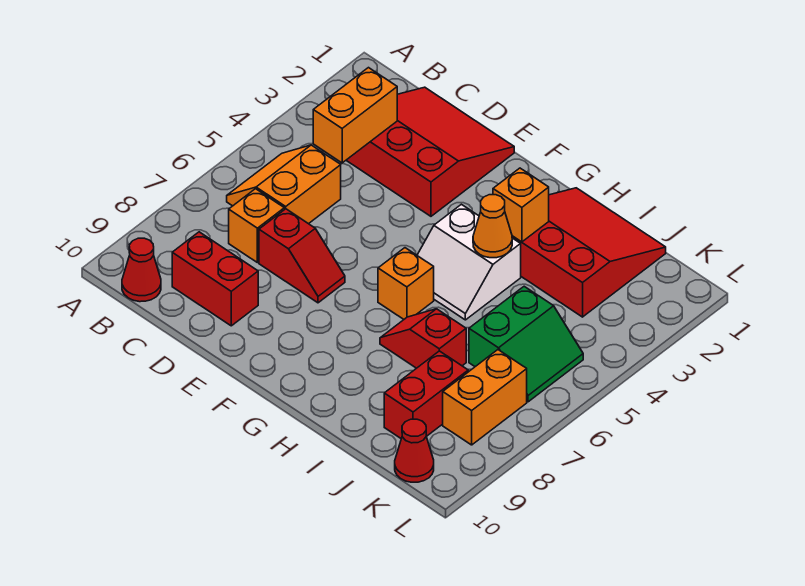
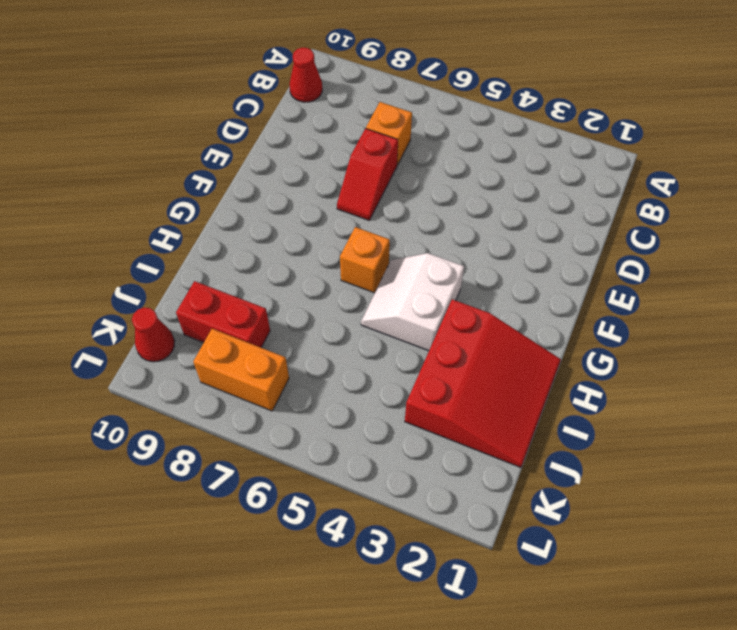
none -> orange 2x2 slope [227,145,341,224]
none -> red 3x3 slope [346,87,514,216]
none -> red 1x2 brick [172,232,258,326]

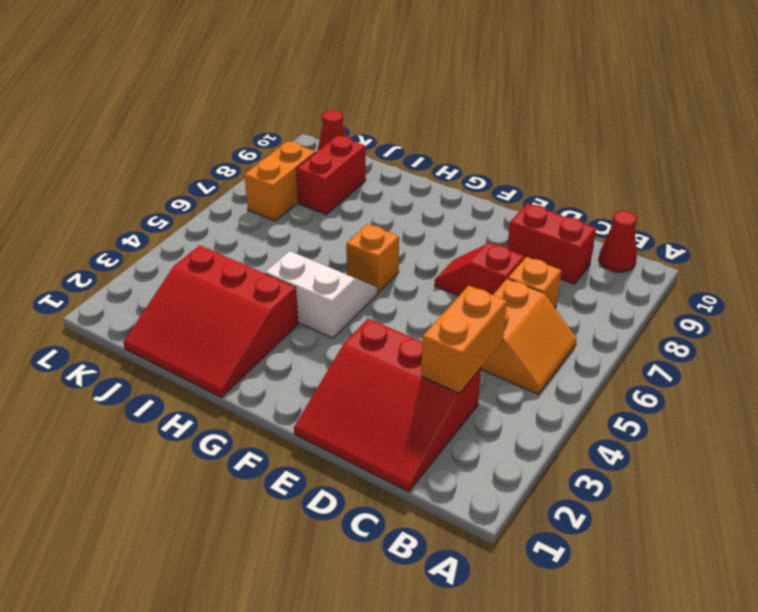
none -> red 1x2 slope [380,309,466,368]
none -> green 2x2 slope [469,286,583,402]
none -> orange 1x1 brick [493,168,549,242]

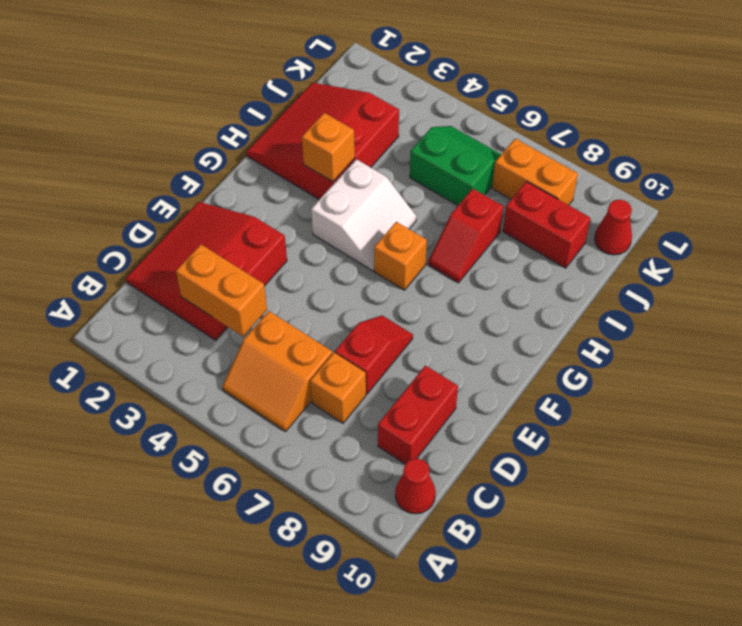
none -> orange 1x1 cone [473,195,512,258]

